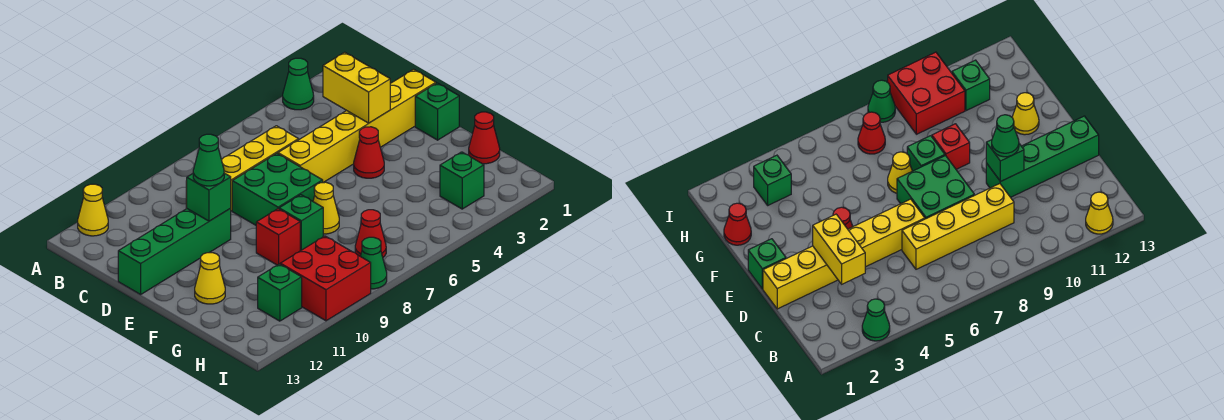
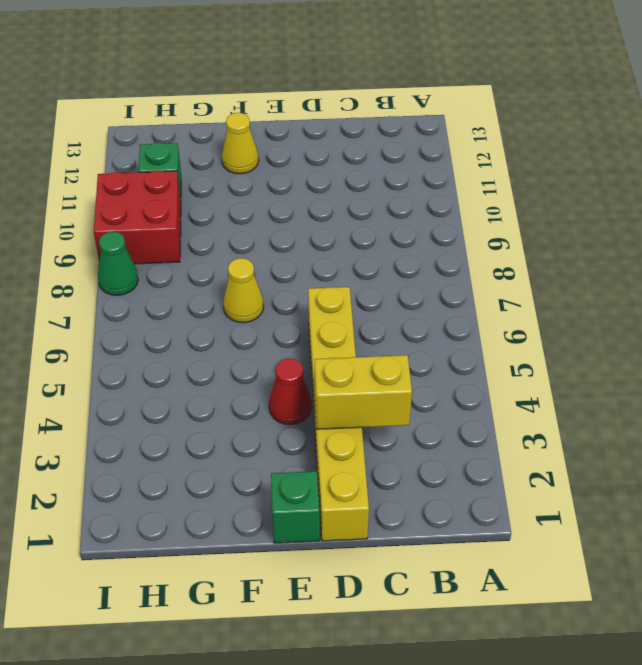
none -> green 1x1 cone [283,58,314,110]
none -> yellow 1x1 cone [78,184,108,236]
none -> yellow 1x4 brick [186,126,299,211]

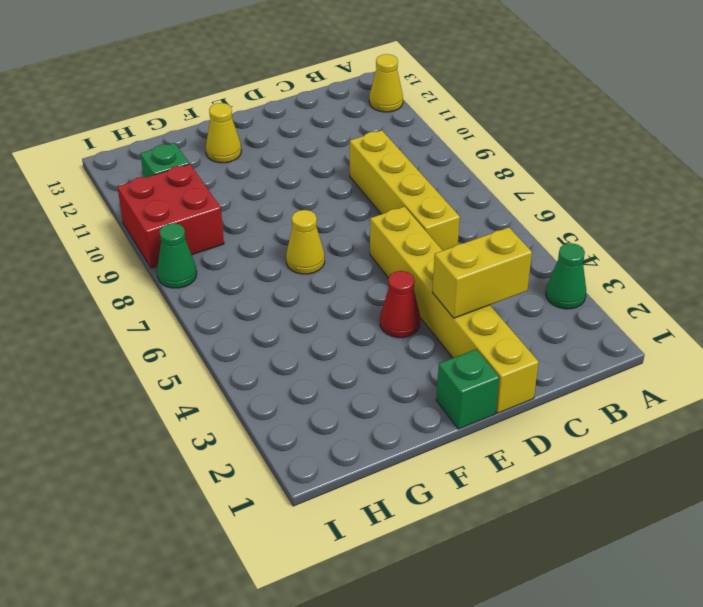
none -> green 2x2 brick [232,154,323,225]
none -> green 1x4 brick [118,208,231,294]
none -> green 1x1 brick [279,195,323,251]

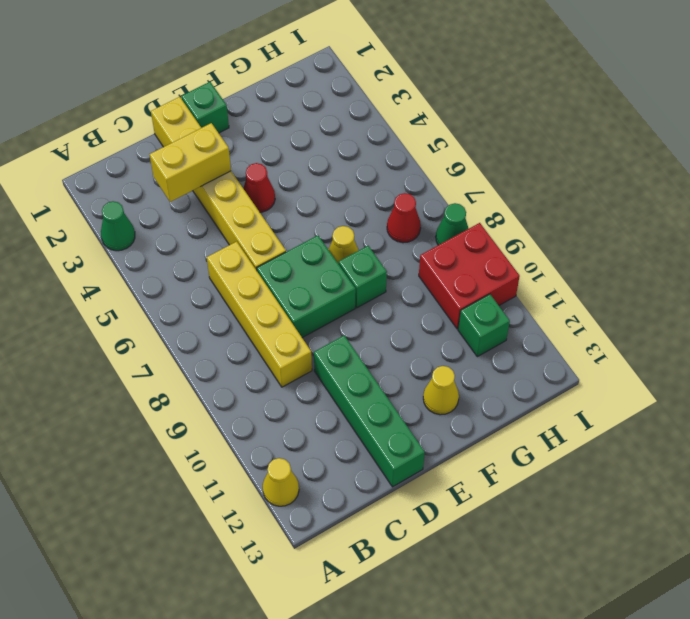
none -> red 1x1 brick [256,209,300,265]
none -> red 1x1 cone [469,112,500,164]
none -> green 1x1 brick [440,152,484,209]

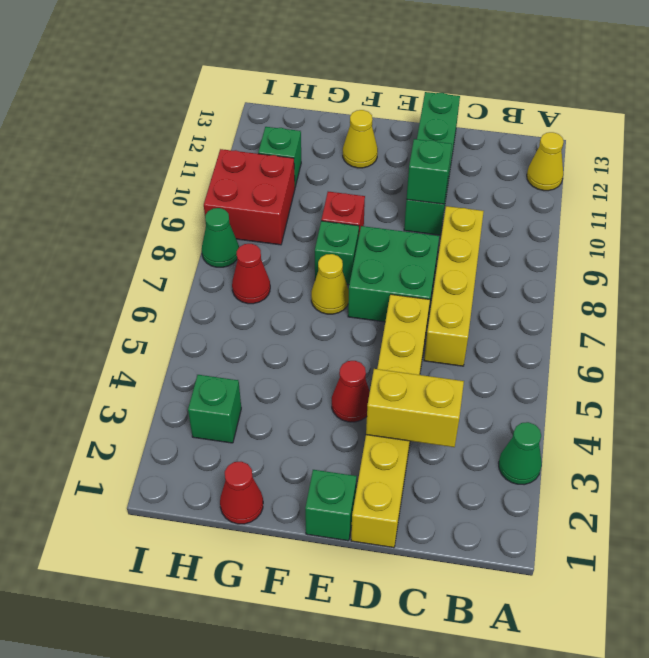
none -> green 1x1 cone [193,134,224,186]

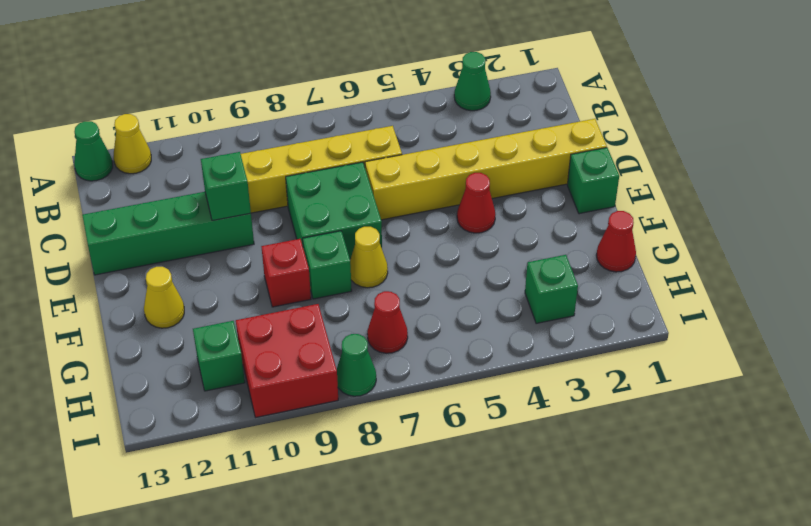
green 1x1 cone [74,121,113,181] -> green 1x1 cone moved to [193,134,224,186]
none -> yellow 1x2 brick [323,52,390,123]

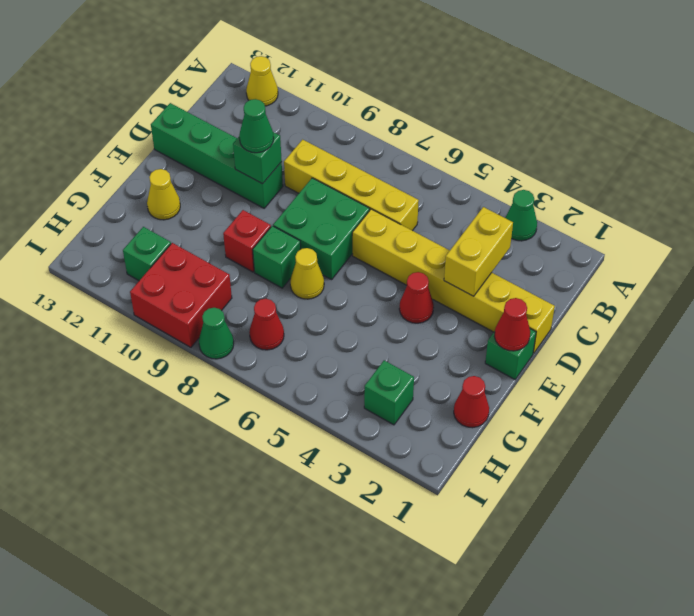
red 1x1 cone [495,298,530,351] -> none

